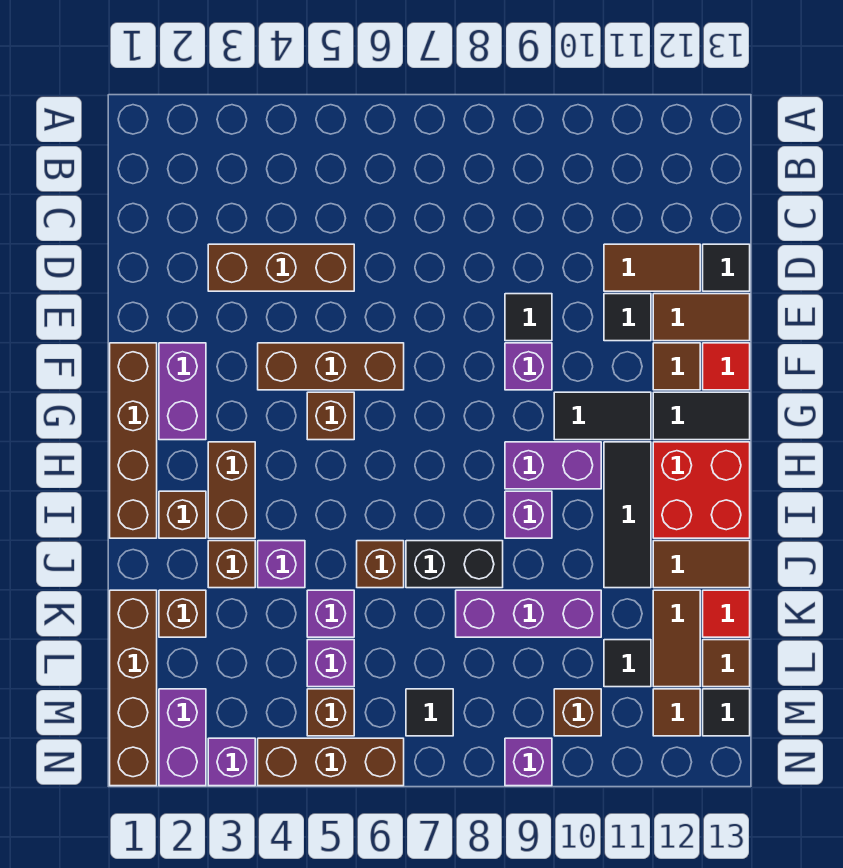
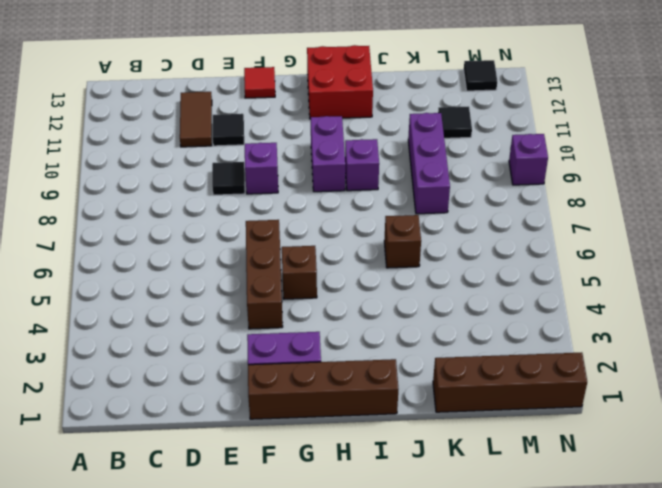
none -> brown 1x3 brick [208,244,354,291]
none -> black 1x1 tile [703,244,750,291]
none -> brown 1x2 tile [653,294,750,341]
none -> brown 1x1 tile [653,343,700,390]

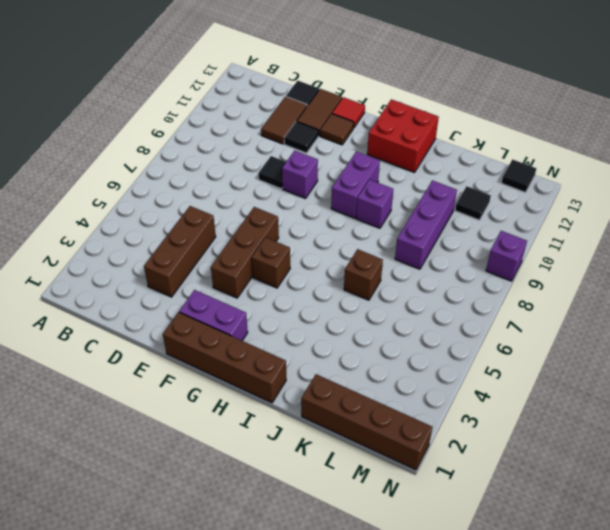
none -> black 1x2 tile [554,392,651,440]
none -> black 1x2 tile [653,392,750,440]
none -> brown 1x2 brick [208,442,255,538]
none -> black 1x3 tile [604,442,651,588]

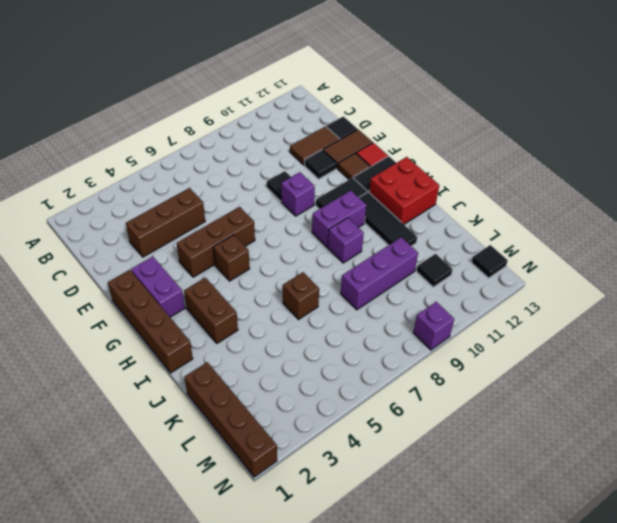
none -> brown 1x1 brick [159,491,206,538]
none -> brown 1x1 brick [208,541,255,588]
none -> purple 1x1 brick [258,541,305,588]
none -> black 1x2 brick [406,541,503,588]

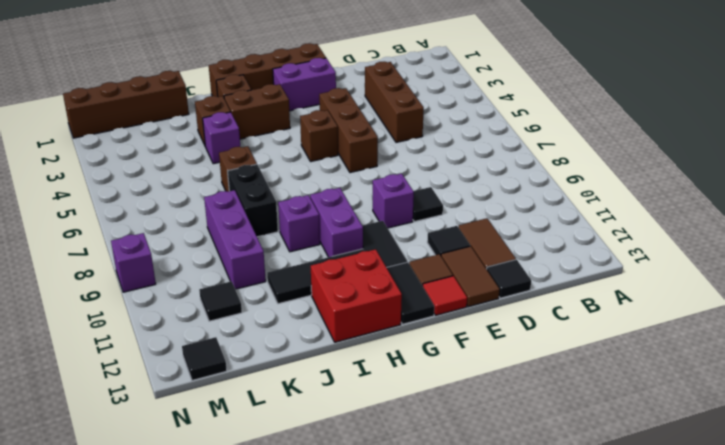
none -> brown 1x2 tile [653,541,750,588]
none -> brown 1x1 brick [159,590,206,637]
none -> purple 1x1 brick [307,590,354,637]
none -> brown 1x2 tile [653,590,700,687]

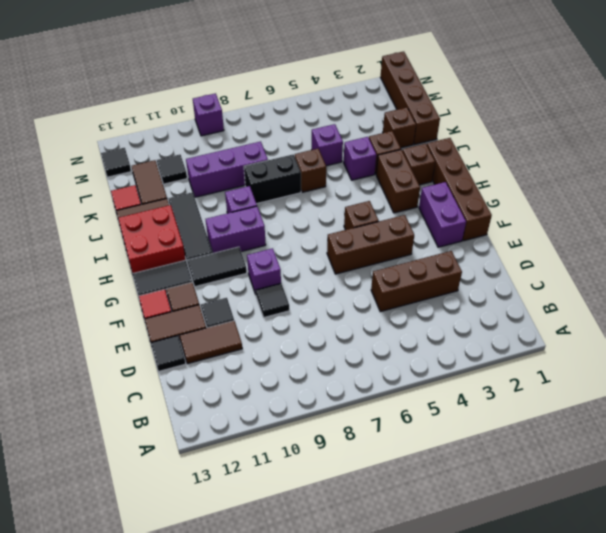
none -> purple 1x1 brick [307,640,354,687]
none -> brown 1x1 tile [703,640,750,687]
none -> purple 1x2 brick [159,689,206,786]
none -> brown 1x1 brick [307,689,354,736]

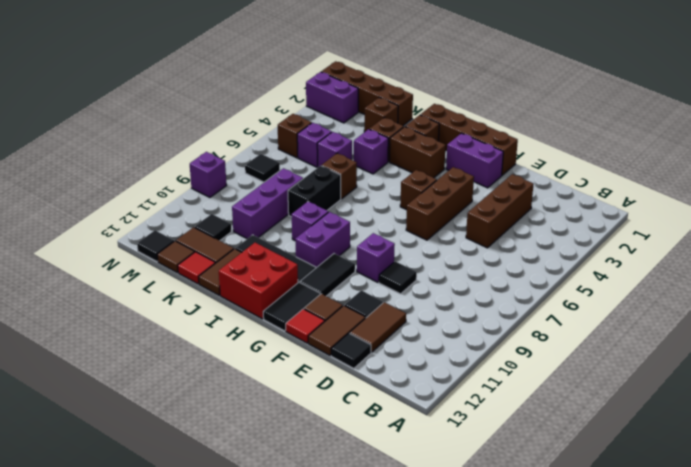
none -> brown 1x1 brick [554,689,601,736]
none -> brown 1x1 tile [653,689,700,736]
none -> purple 1x1 brick [208,738,255,786]
none -> brown 1x3 brick [258,738,404,786]

